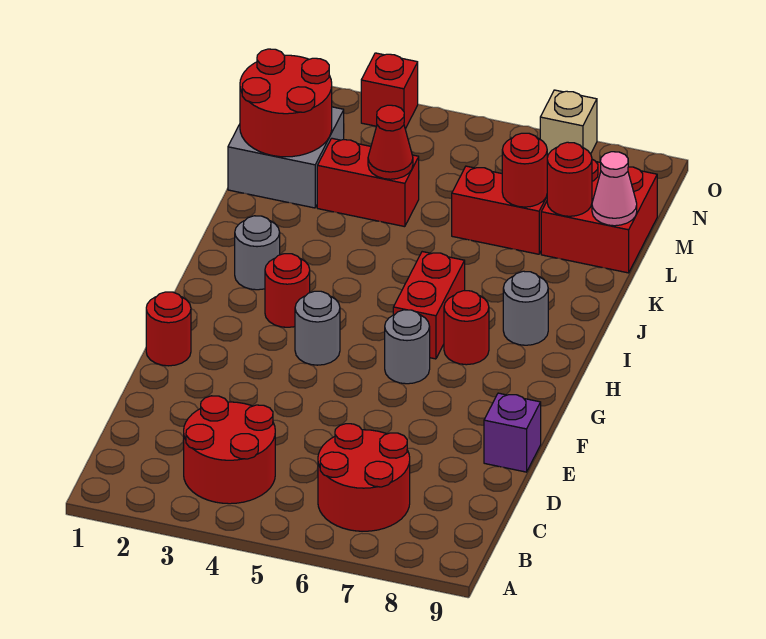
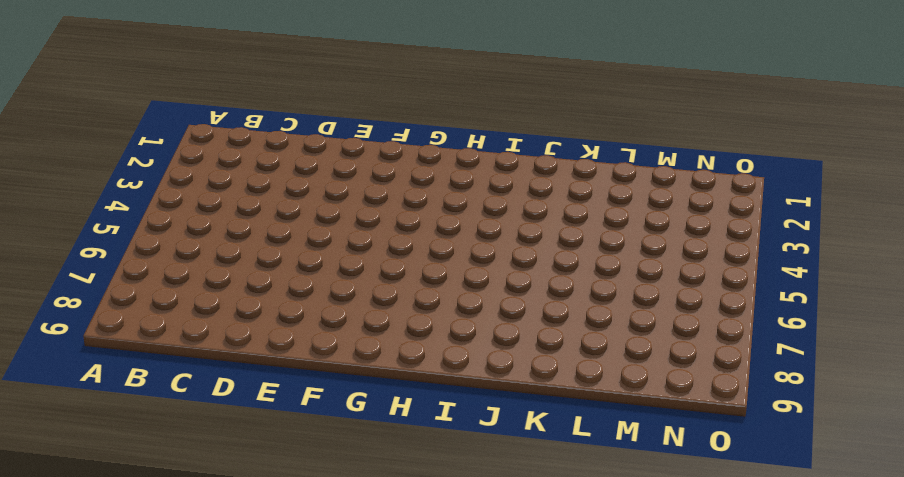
none -> red 2x2 round brick [184,396,275,504]
none -> red 2x2 round brick [318,424,410,531]
none -> purple 1x1 brick [484,393,541,472]

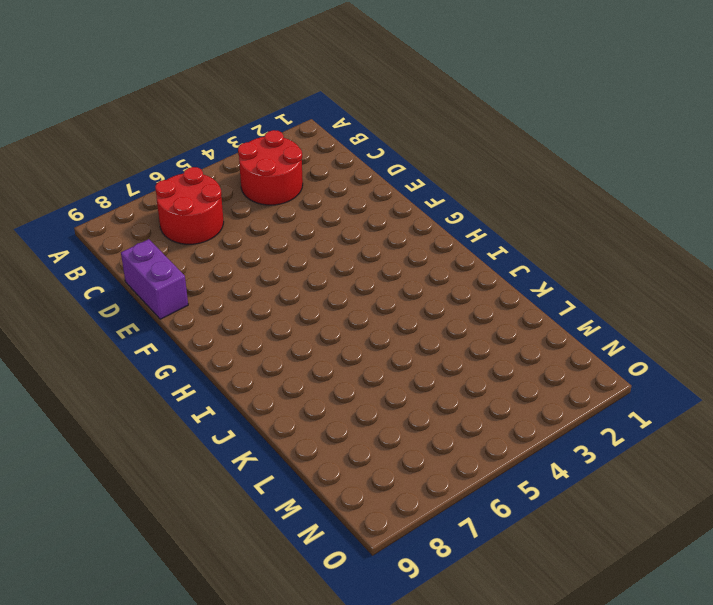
purple 1x2 brick [121,239,188,319] -> purple 1x1 brick [484,393,541,472]
none -> red 1x1 round brick [146,292,191,366]
none -> grey 1x1 round brick [295,291,340,365]
none -> grey 1x1 round brick [385,310,430,384]

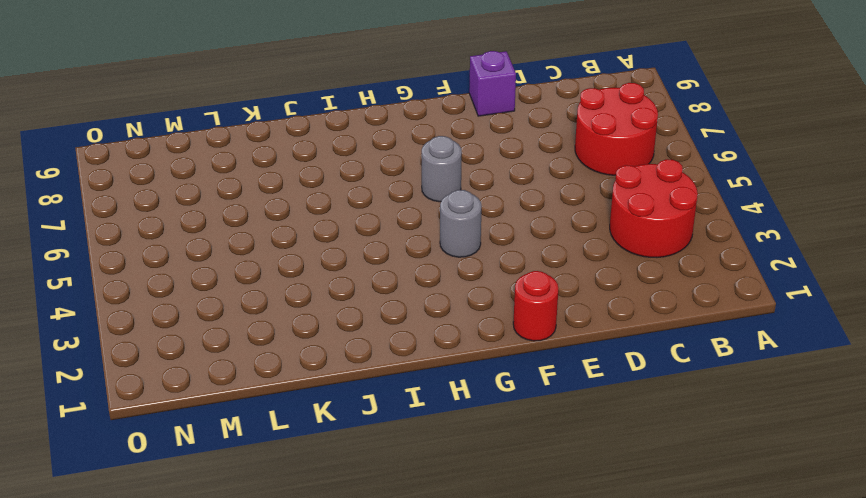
none -> red 1x1 round brick [265,254,310,327]
none -> red 1x2 brick [393,252,465,359]
none -> red 1x1 round brick [444,291,489,365]

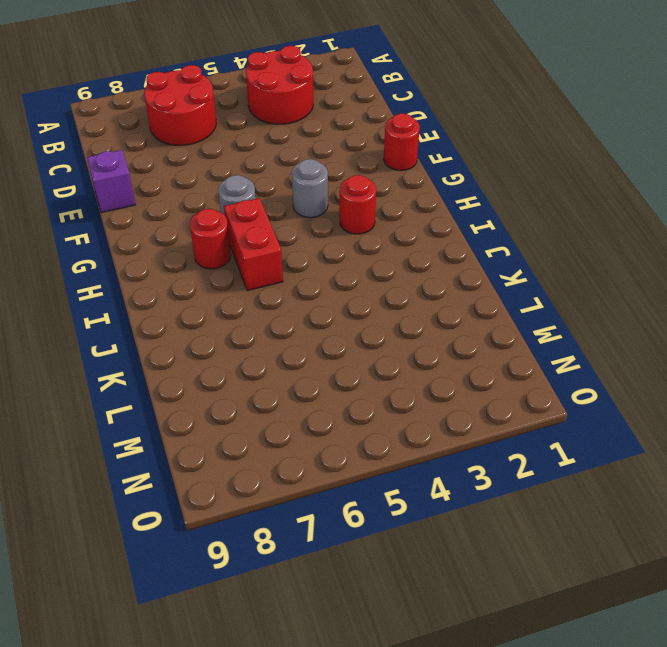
none -> grey 1x1 round brick [235,216,280,290]
none -> grey 1x1 round brick [503,271,548,345]
none -> grey 2x2 brick [228,107,344,208]

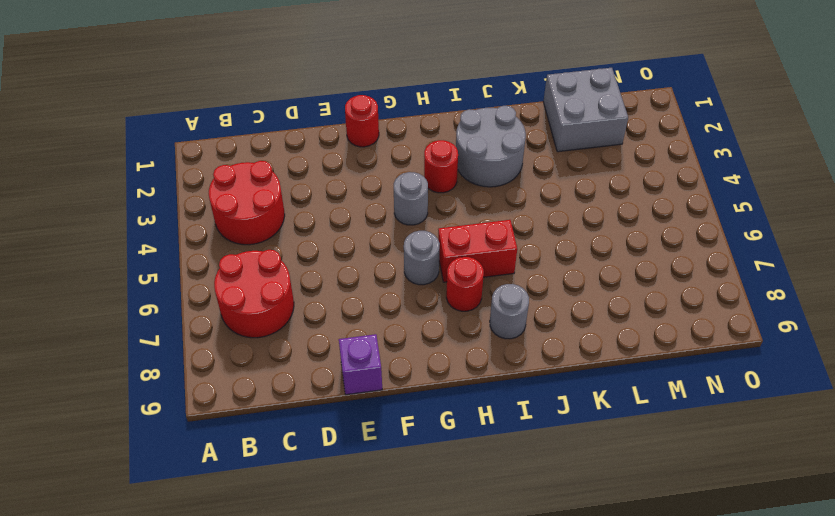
grey 2x2 round brick [456,106,526,187] -> grey 1x1 round brick [235,216,280,290]
none -> red 1x2 brick [317,138,419,227]
none -> red 1x2 brick [452,166,547,254]
none -> red 2x2 brick [541,159,657,273]

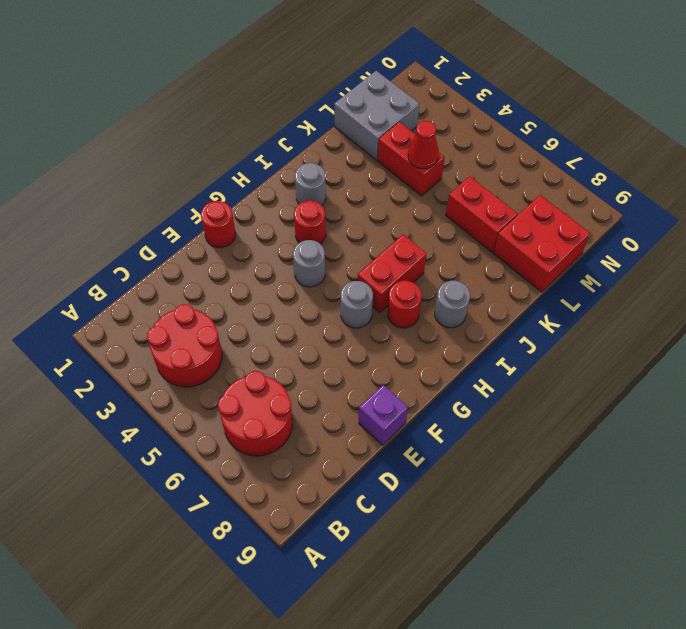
none -> red 1x1 brick [361,53,418,129]
none -> tan 1x1 brick [540,90,597,157]
none -> red 2x2 round brick [240,49,332,157]

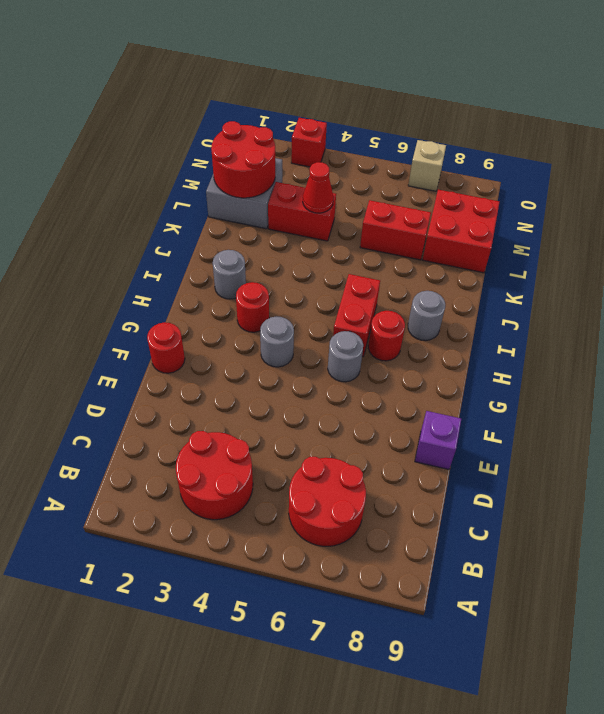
none -> red 1x1 round brick [502,133,547,207]
none -> red 1x1 round brick [547,142,592,216]
none -> pink 1x1 cone [592,152,637,226]

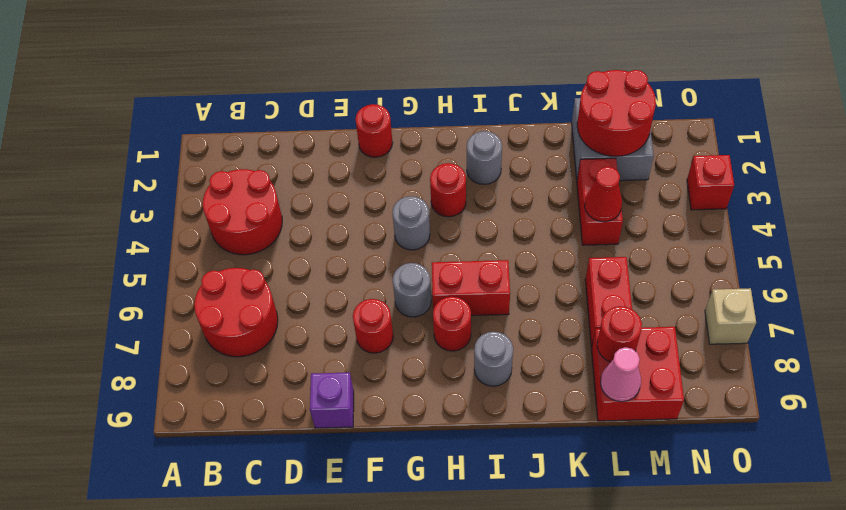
red 1x1 round brick [353,299,393,353] -> red 1x1 round brick moved to [502,133,547,207]

